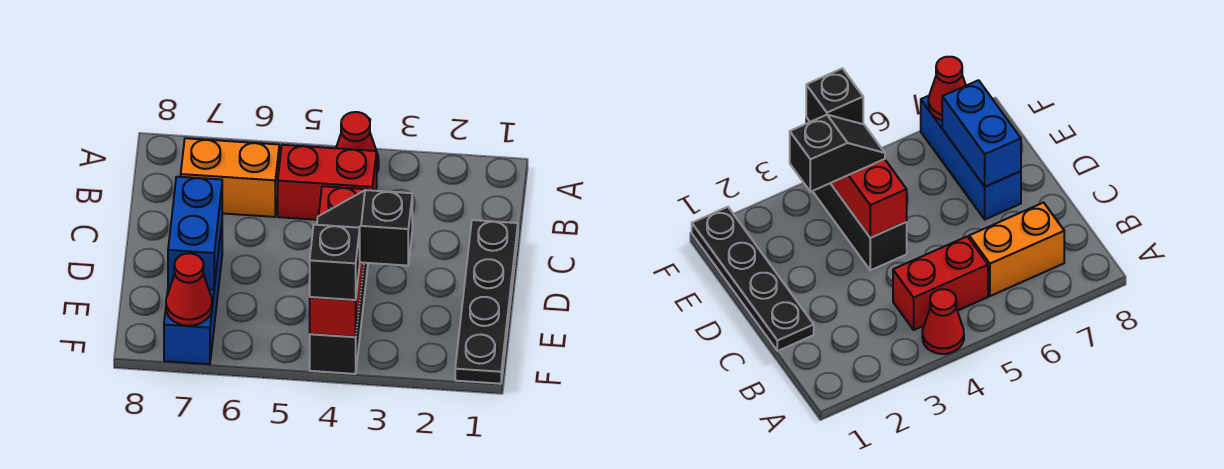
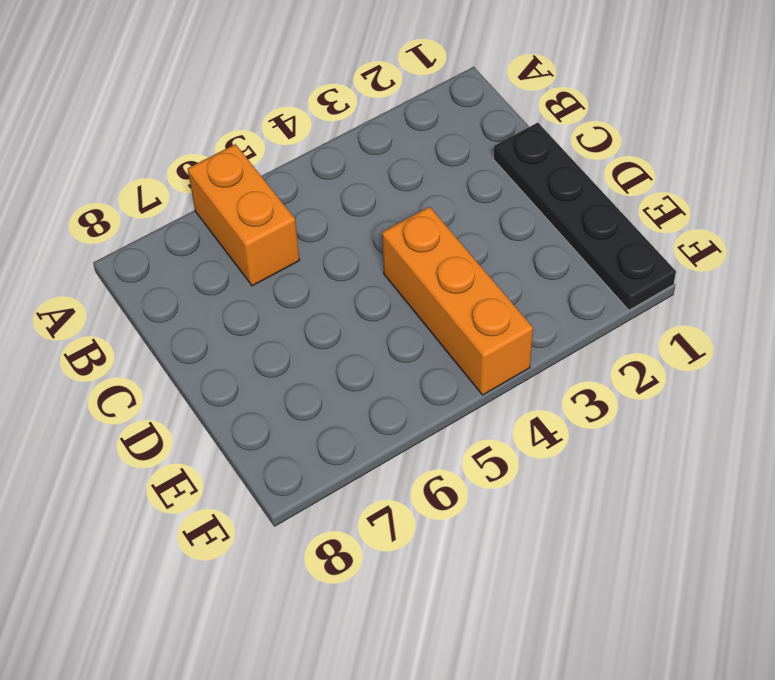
orange 1x2 brick [188,144,299,286] -> orange 1x2 brick turned to [181,138,279,217]
orange 1x3 brick [382,207,533,395] -> black 1x3 brick [310,263,368,374]
none -> red 1x1 cone [336,112,379,172]
none -> red 1x2 brick [278,145,377,220]

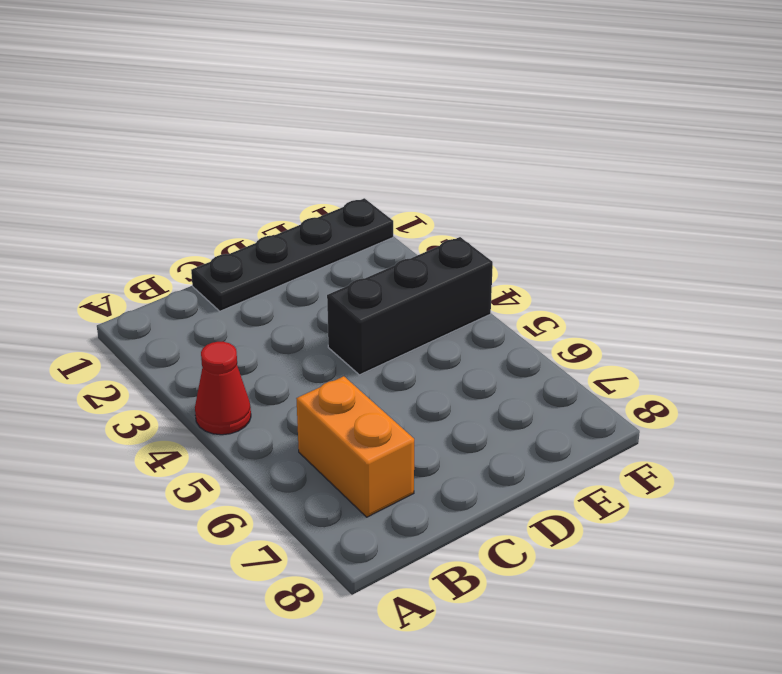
none -> red 1x2 brick [278,145,377,220]
none -> blue 1x3 brick [164,225,222,364]

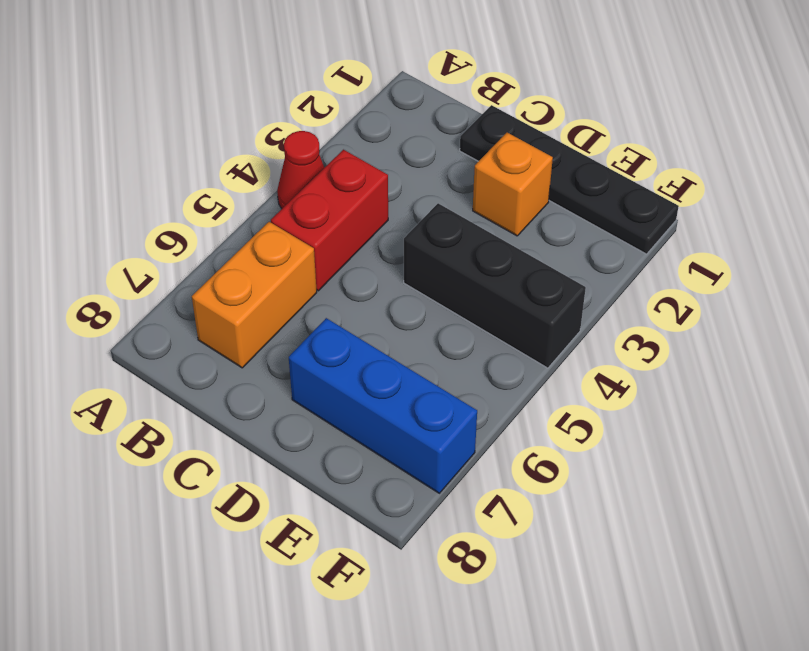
orange 1x1 brick [473,133,553,236] -> none
none -> red 1x3 brick [310,186,368,337]
none -> blue 1x2 brick [168,177,222,290]

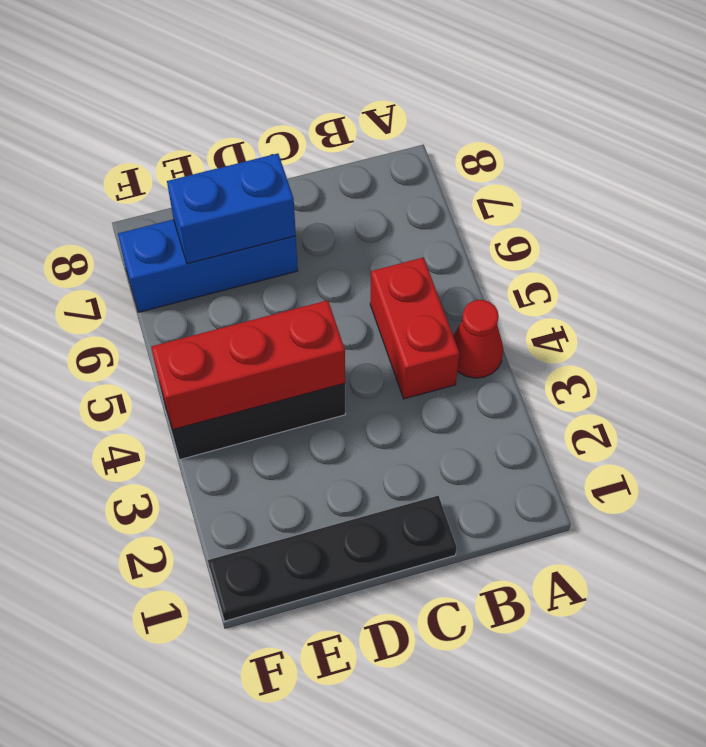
none -> orange 1x2 brick [181,138,279,217]
none -> red 1x1 cone [166,253,212,326]

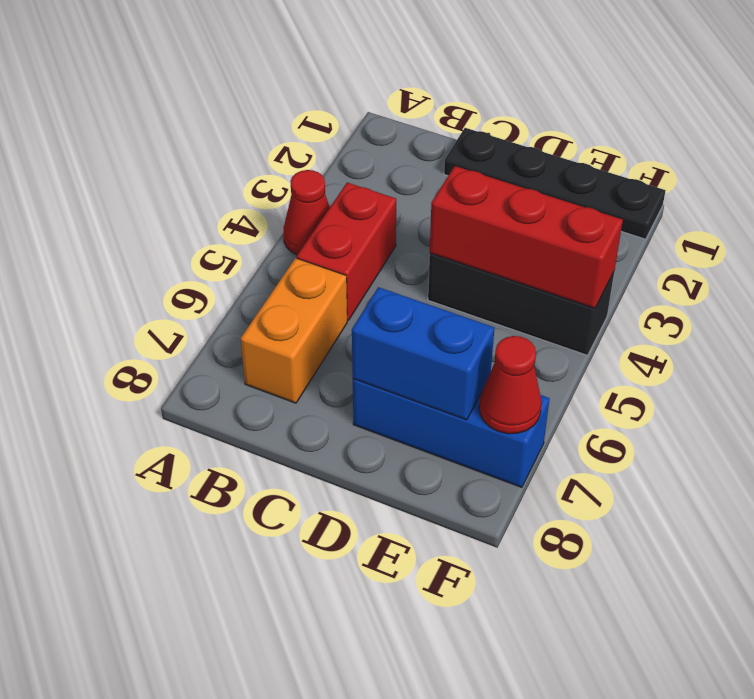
none -> black 1x2 slope [317,190,412,266]
none -> black 1x1 brick [310,225,360,300]

